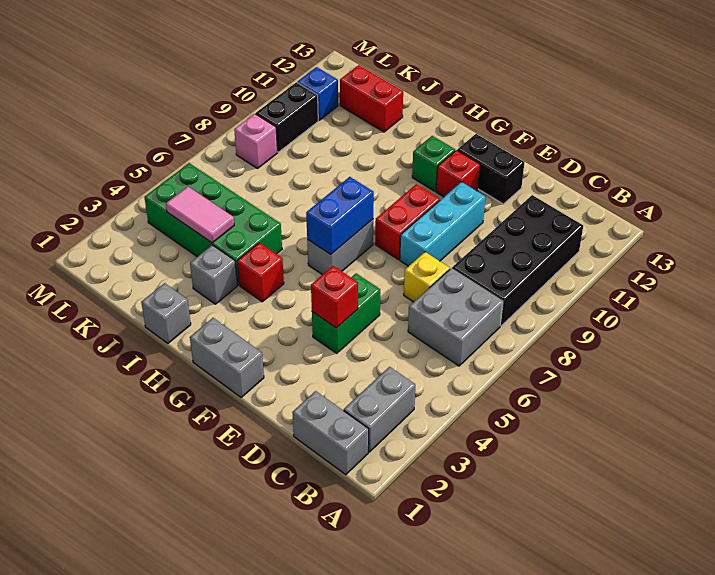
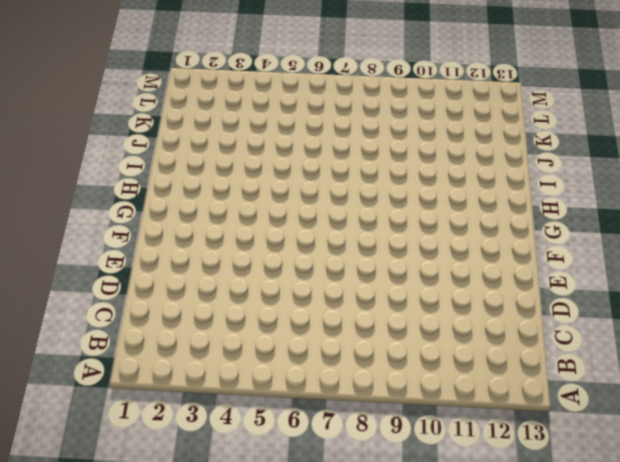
none -> grey 1x2 brick [292,391,369,475]
none -> grey 1x2 brick [344,367,415,452]
none -> grey 2x2 brick [408,269,503,366]

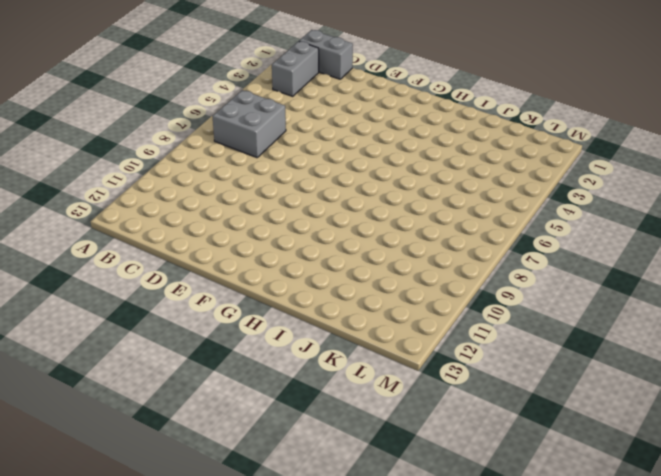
none -> black 2x4 brick [452,195,583,326]
none -> yellow 1x1 brick [404,252,450,302]
none -> green 1x2 brick [312,273,380,353]

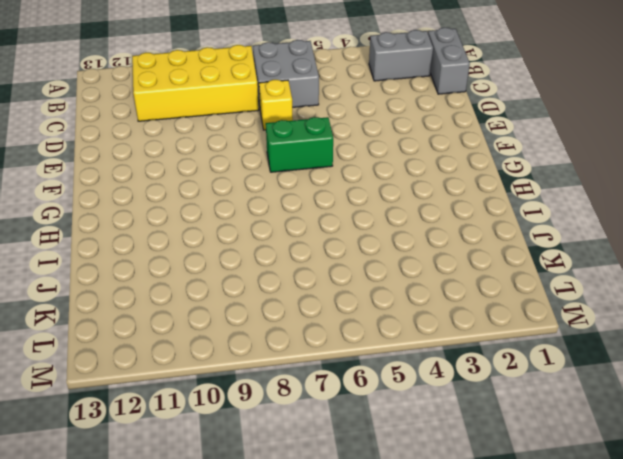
yellow 2x4 brick [132,45,259,121] -> black 2x4 brick [452,195,583,326]
green 1x2 brick [266,117,333,172] -> green 1x2 brick moved to [312,273,380,353]
none -> cyan 1x3 brick [400,182,485,266]
none -> black 1x2 brick [457,134,525,204]
none -> grey 1x2 brick [190,318,264,397]

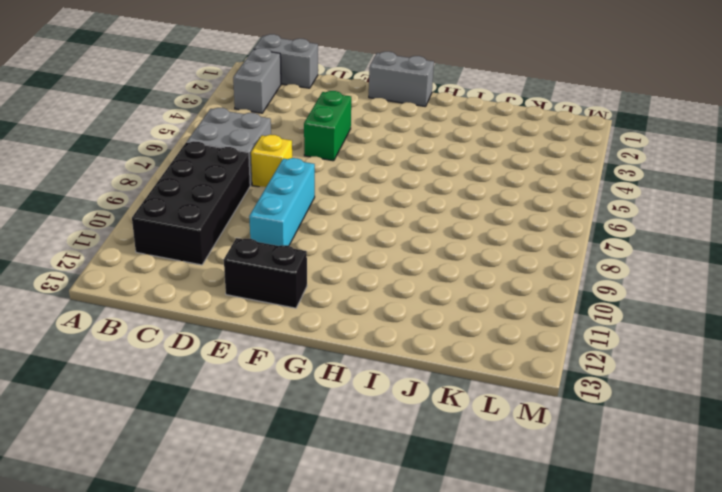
none -> red 1x2 brick [375,184,440,260]
none -> red 1x1 brick [436,150,480,197]
none -> grey 1x2 brick [307,219,373,275]

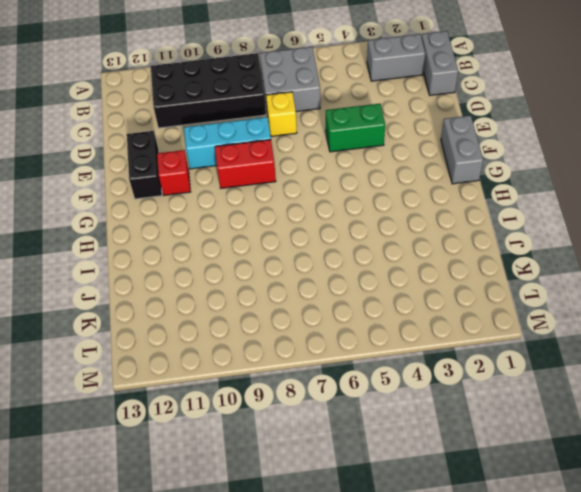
none -> grey 1x2 brick [307,219,373,275]
none -> green 1x1 brick [412,136,455,191]
none -> red 1x1 brick [237,243,284,302]

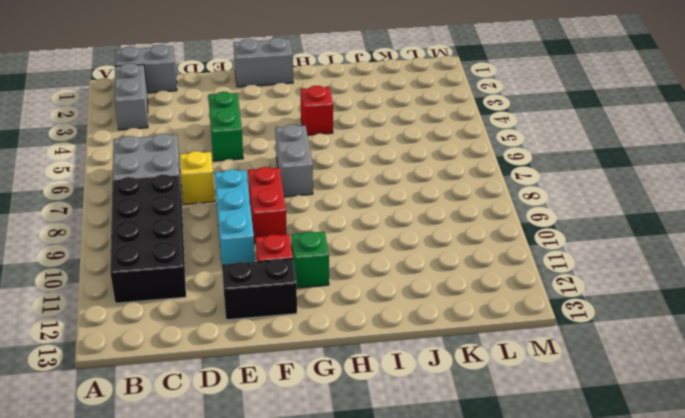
none -> grey 1x1 brick [141,283,191,343]
none -> grey 1x1 brick [190,245,237,304]
none -> green 2x4 brick [144,163,282,285]

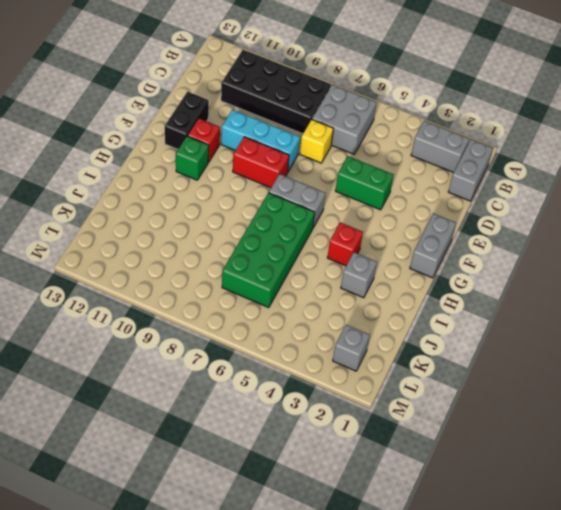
green 2x4 brick [222,193,315,308] -> green 2x4 brick moved to [144,163,282,285]
grey 1x1 brick [333,325,370,371] -> grey 1x1 brick moved to [141,283,191,343]
none -> red 1x2 brick [340,65,403,132]
none -> pink 1x1 brick [234,114,278,168]
none -> black 1x2 brick [256,82,318,152]

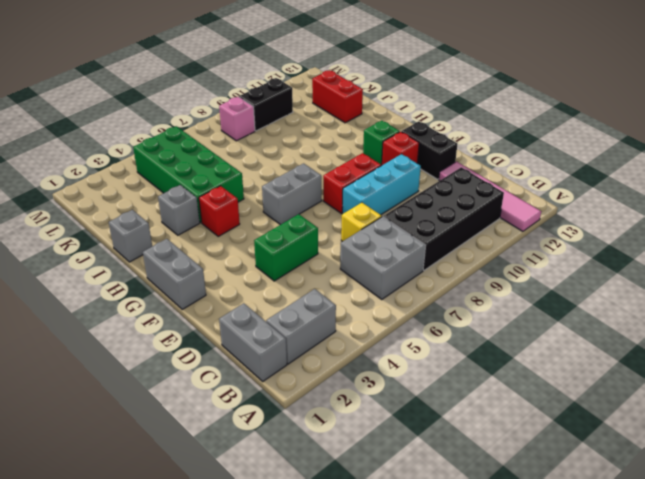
pink 1x4 tile [439,162,541,231] -> none
none -> blue 1x1 brick [297,67,338,120]
none -> red 1x1 brick [311,266,358,328]
none -> blue 1x2 brick [306,177,374,254]

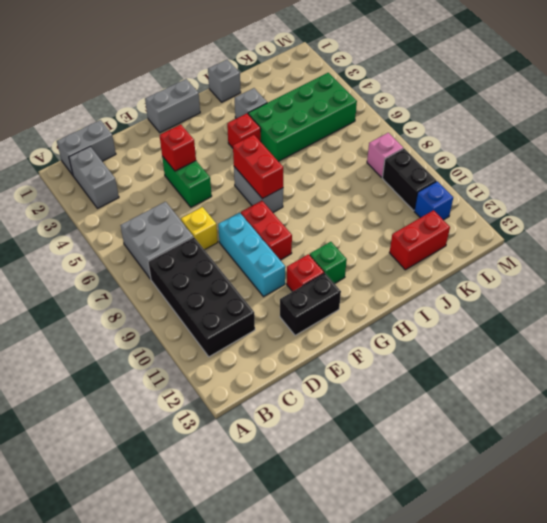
red 1x2 brick [233,135,283,199] -> blue 1x2 brick [306,177,374,254]
none -> pink 1x2 tile [166,187,234,243]

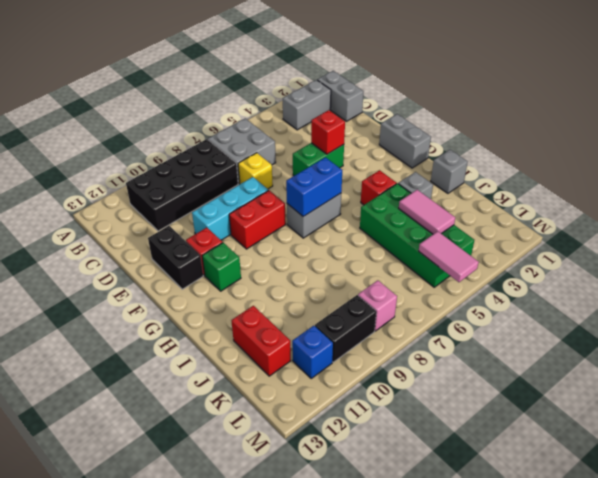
pink 1x2 tile [419,231,479,282] -> none

